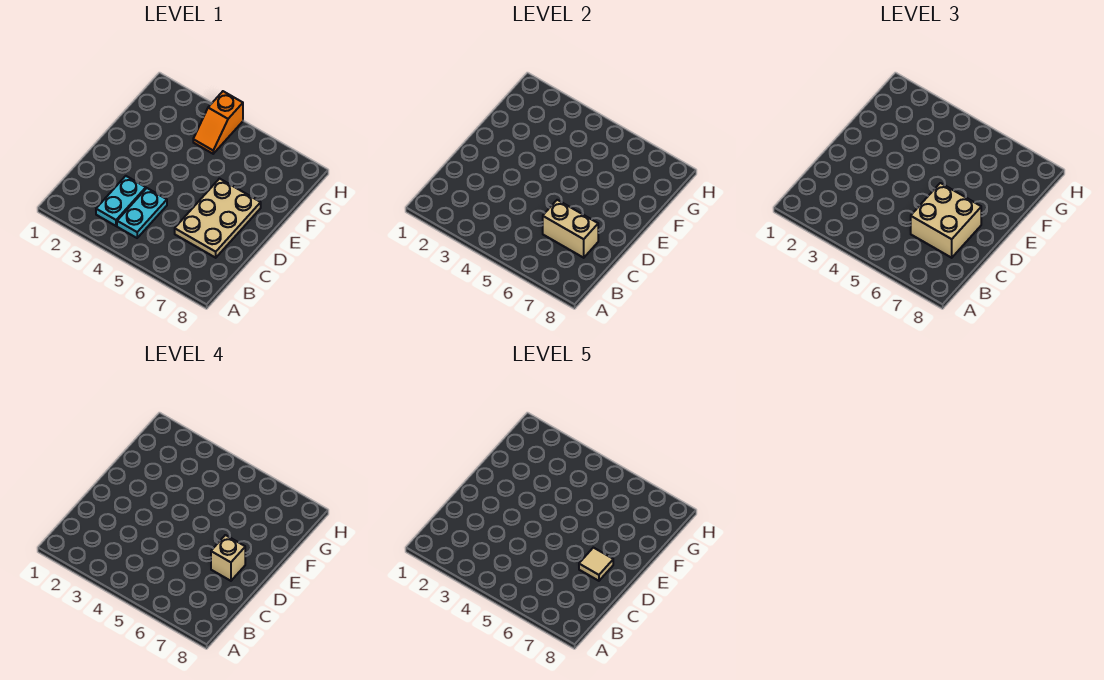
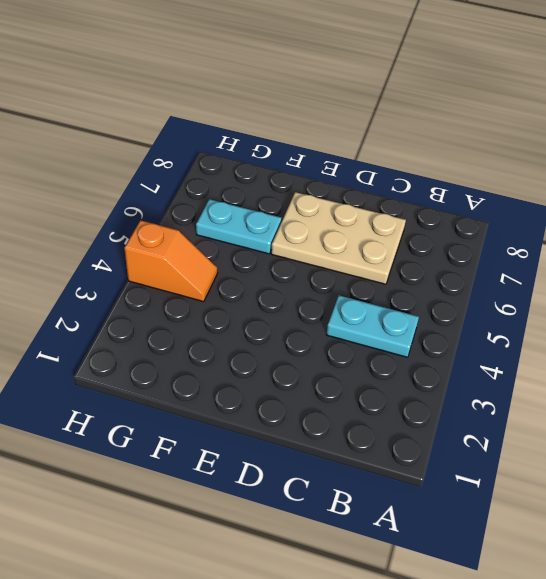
cyan 1x2 plate [196,199,282,254] -> cyan 1x2 plate moved to [96,176,146,226]
none -> tan 1x2 brick [543,200,598,258]
none -> tan 2x2 brick [911,183,981,258]

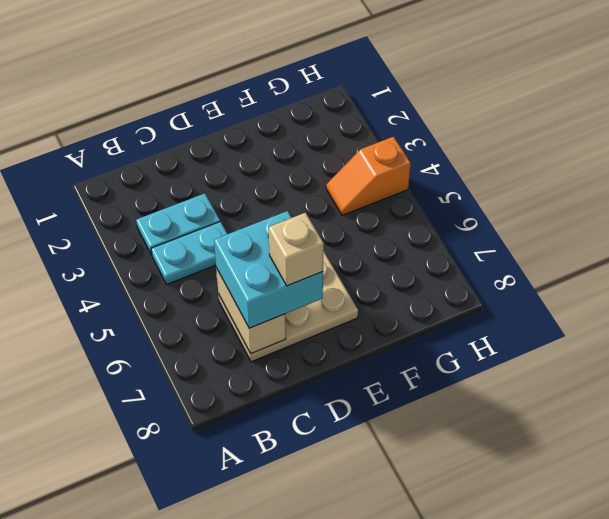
cyan 2x2 brick [214,211,323,328] -> tan 2x2 brick [911,183,981,258]
none -> tan 1x1 tile [579,548,613,581]

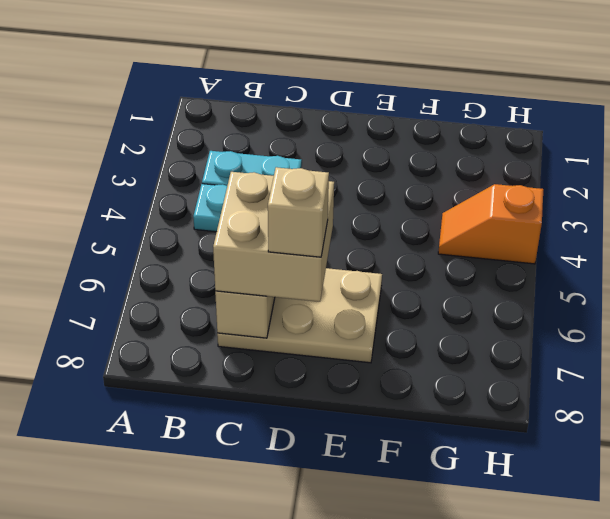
none -> tan 1x1 tile [579,548,613,581]

